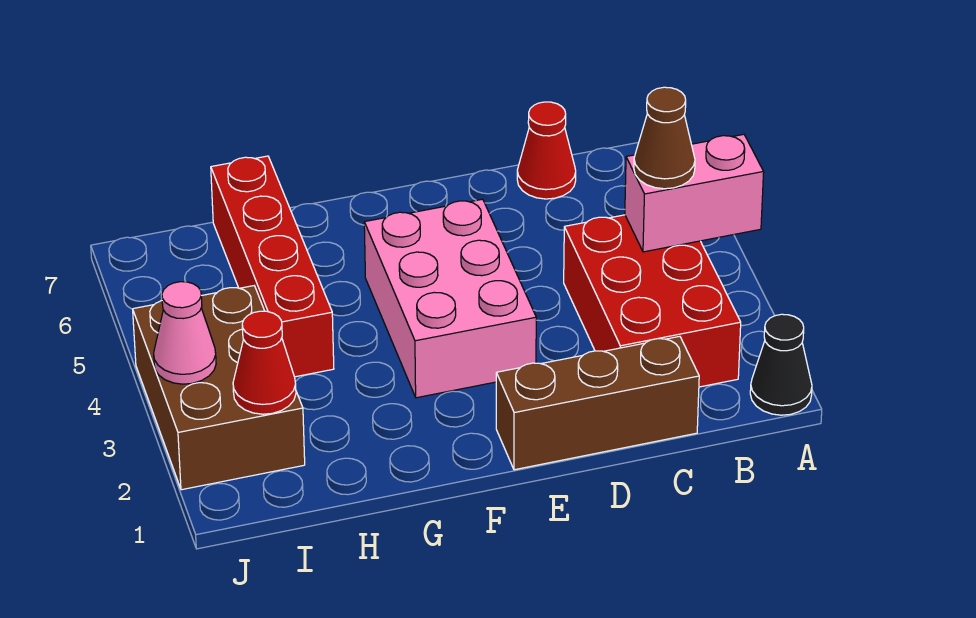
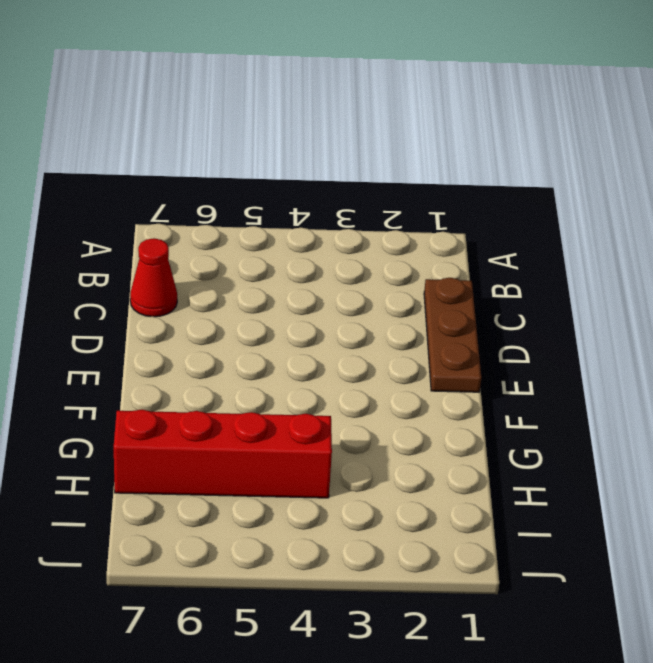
brown 1x3 plate [424,278,481,392] -> brown 1x3 brick [496,336,699,470]
none -> black 1x1 cone [750,314,812,415]
none -> red 2x3 brick [564,215,741,387]

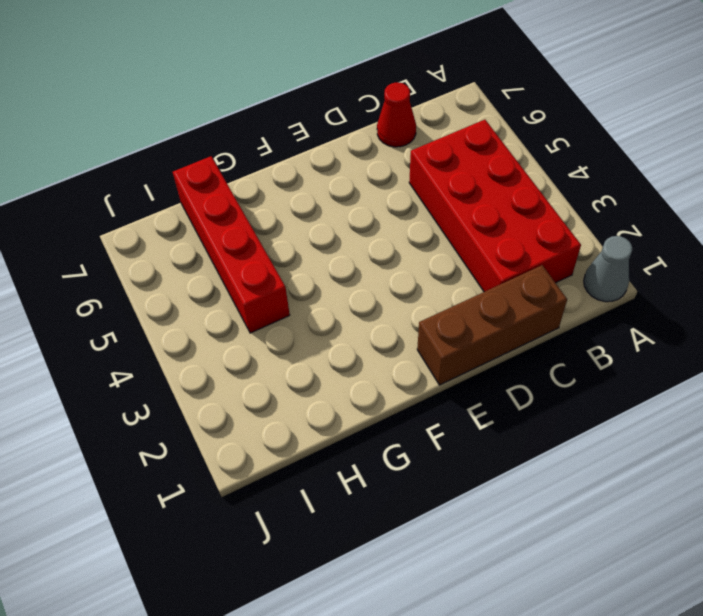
grey 1x1 cone [584,236,632,302] -> black 1x1 cone [750,314,812,415]
red 2x4 brick [409,120,581,292] -> red 2x3 brick [564,215,741,387]
none -> pink 2x3 brick [364,199,536,398]
none -> brown 2x3 brick [133,286,305,490]

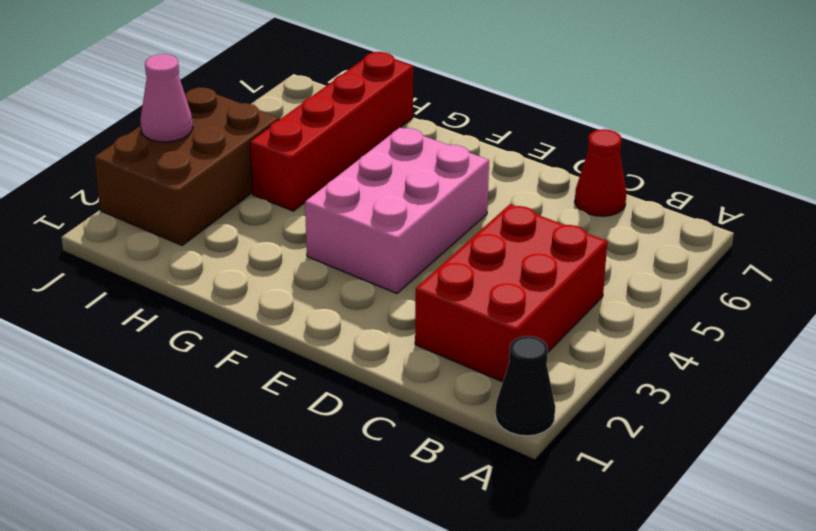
none -> brown 1x3 brick [496,336,699,470]
none -> pink 1x2 brick [625,134,764,252]

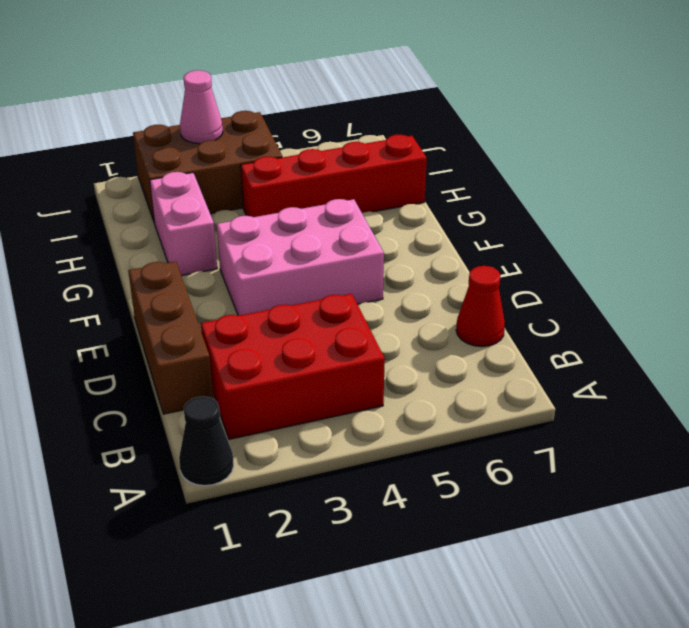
pink 1x2 brick [150,172,217,276] -> pink 1x2 brick moved to [625,134,764,252]
none -> red 1x1 cone [233,311,296,414]
none -> brown 1x1 cone [634,87,695,189]

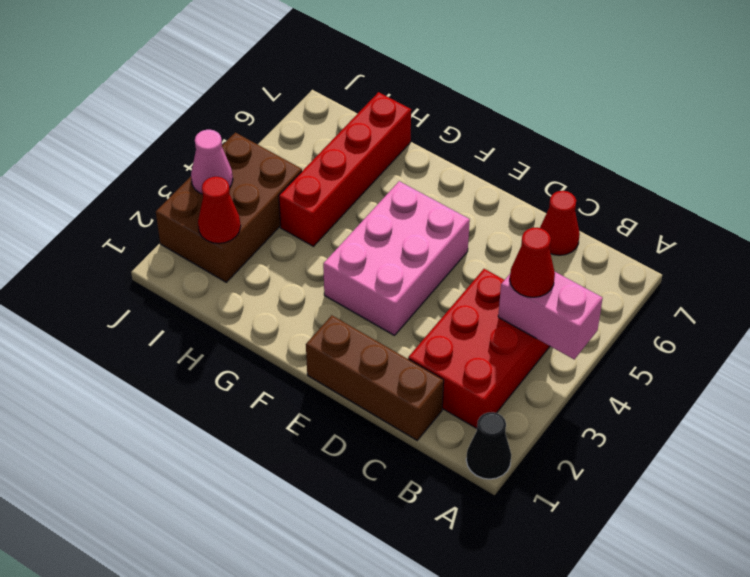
red 1x1 cone [510,228,555,297] -> brown 1x1 cone [634,87,695,189]

